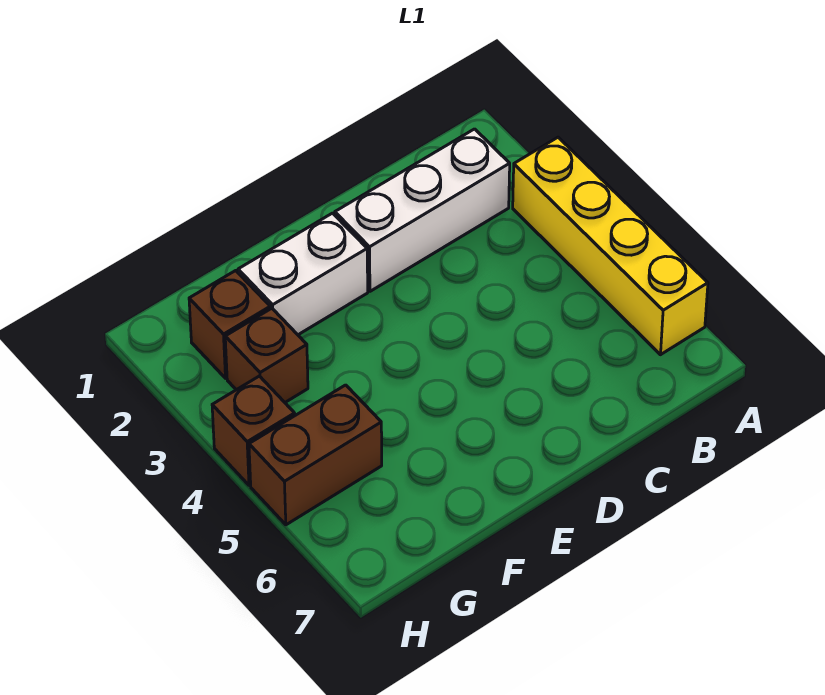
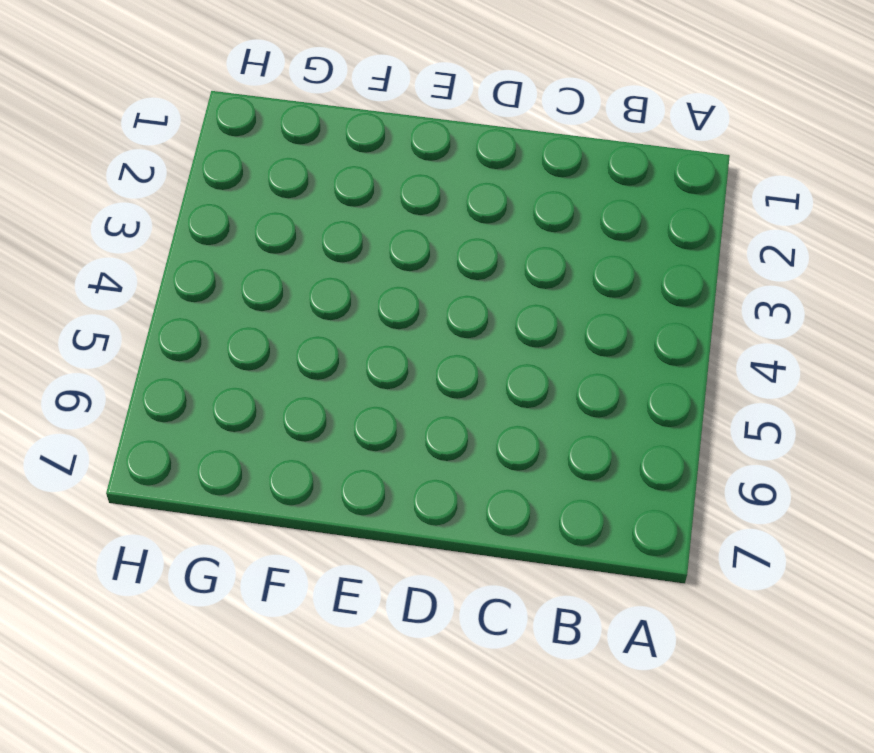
none -> yellow 1x4 brick [513,137,708,355]
none -> white 1x3 brick [335,129,510,291]

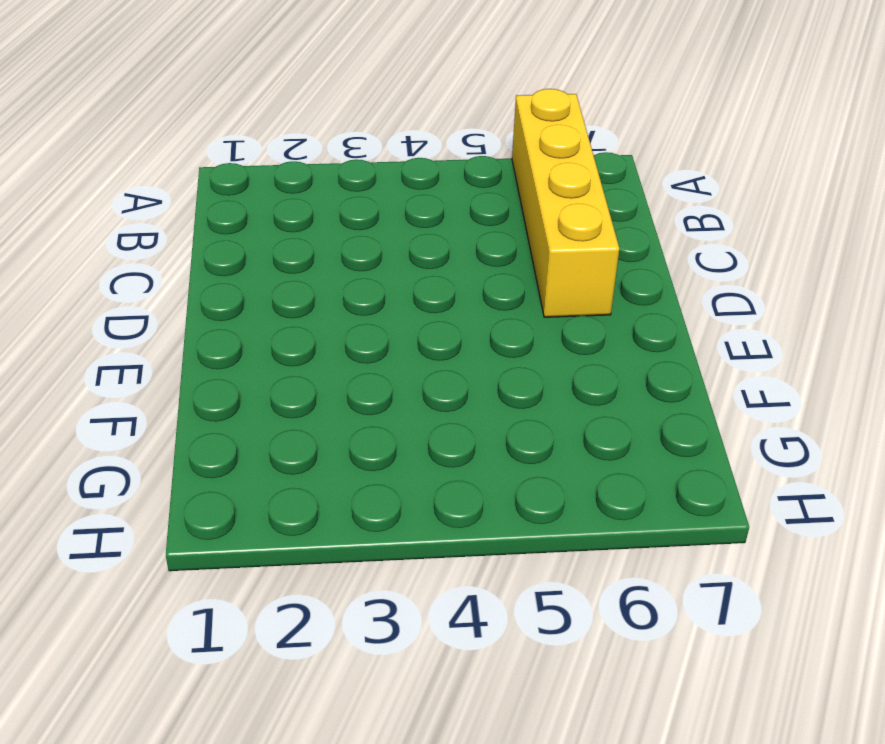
yellow 1x4 brick [512,89,619,317] -> yellow 1x4 brick turned to [513,137,708,355]
none -> white 1x3 brick [335,129,510,291]
none -> white 1x2 brick [238,213,368,335]

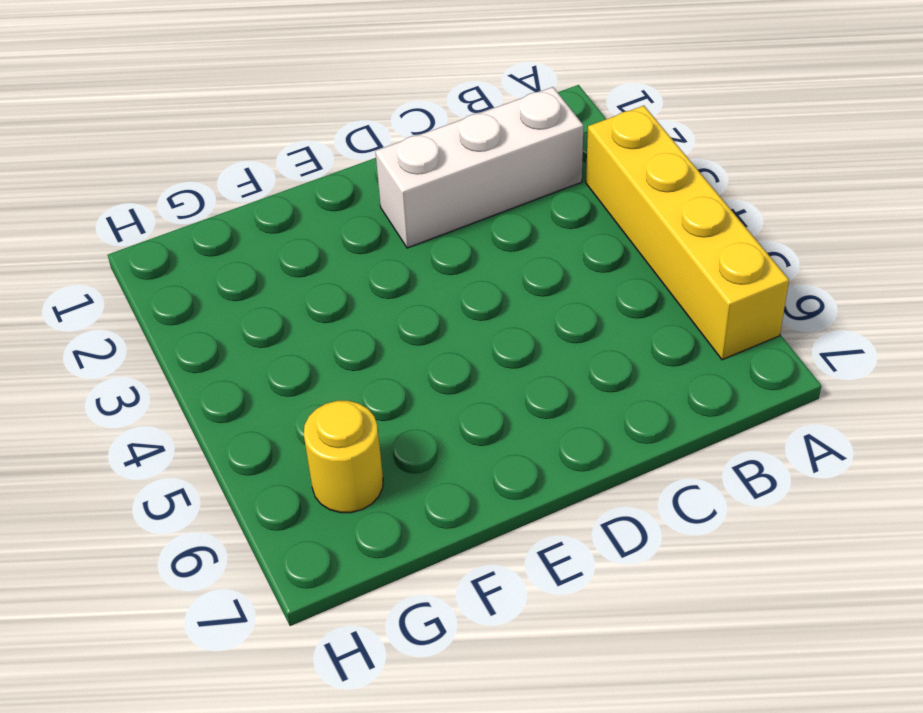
yellow 1x1 round brick [304,401,383,513] -> none
none -> white 1x2 brick [238,213,368,335]
none -> brown 1x1 brick [189,271,270,378]

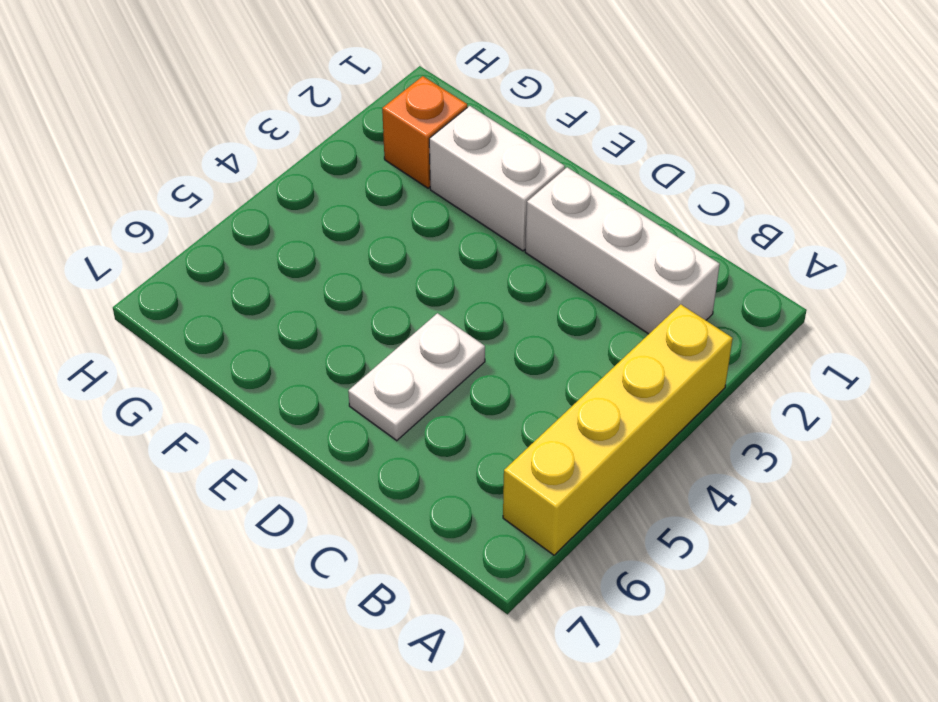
white 1x2 plate [348,313,485,441] -> none
orange 1x1 brick [382,76,467,188] -> brown 1x1 brick [189,271,270,378]
none -> brown 1x1 brick [225,308,308,402]
none -> brown 1x2 brick [249,385,382,525]

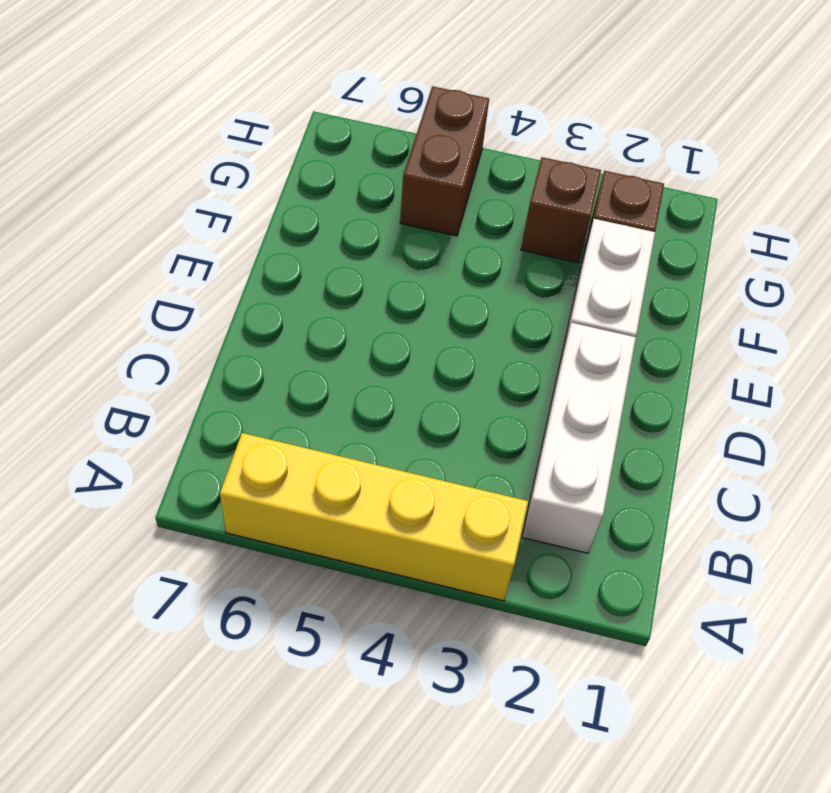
none -> brown 1x1 brick [212,376,295,485]

